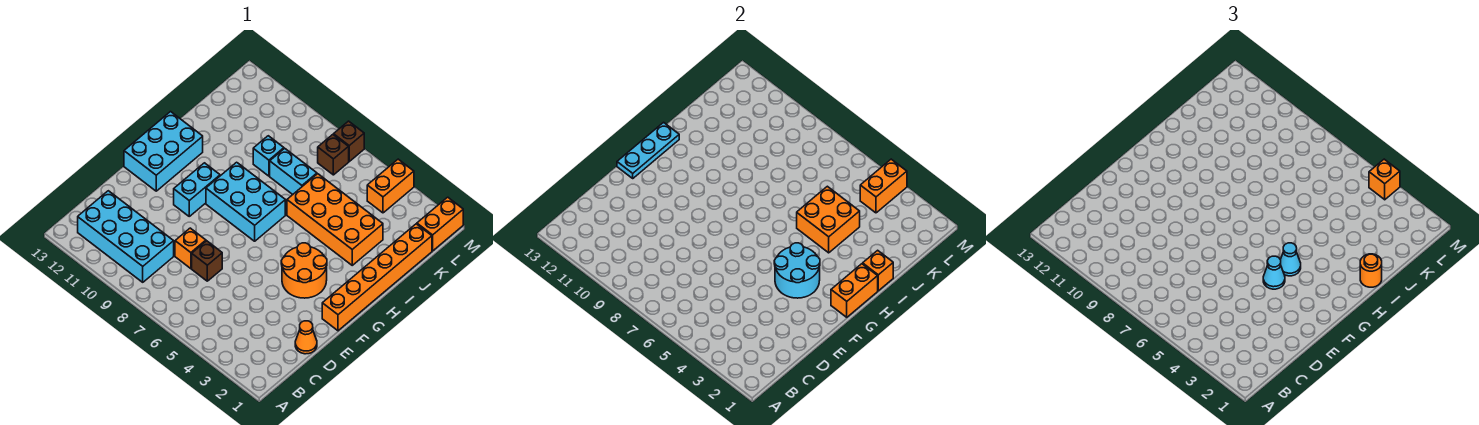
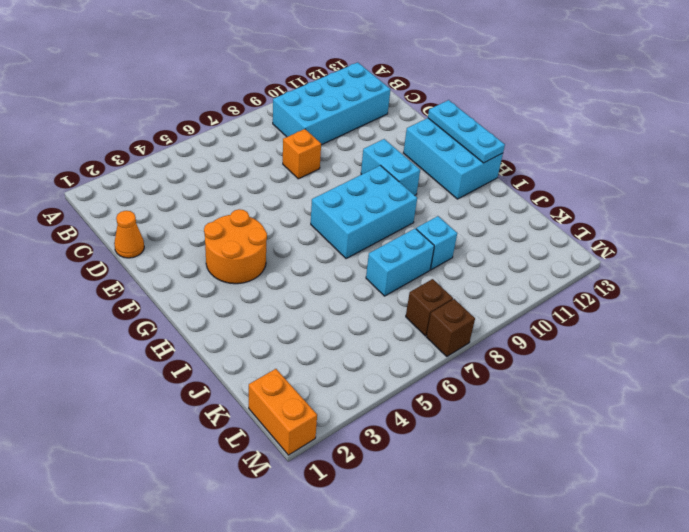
none -> brown 1x1 brick [192,241,222,281]
none -> orange 1x6 brick [322,224,432,331]
none -> orange 2x4 brick [287,174,383,265]

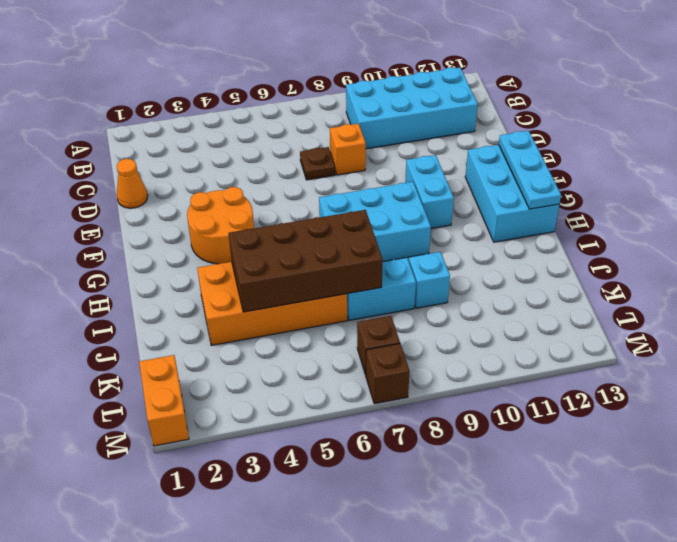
brown 1x1 plate [300,147,335,180] -> brown 1x1 brick [192,241,222,281]
brown 2x4 brick [229,210,383,312] -> orange 2x2 brick [797,186,860,253]
none -> orange 1x6 brick [322,224,432,331]
none -> orange 1x2 brick [367,159,414,213]
none -> cyan 2x2 round brick [774,243,820,298]

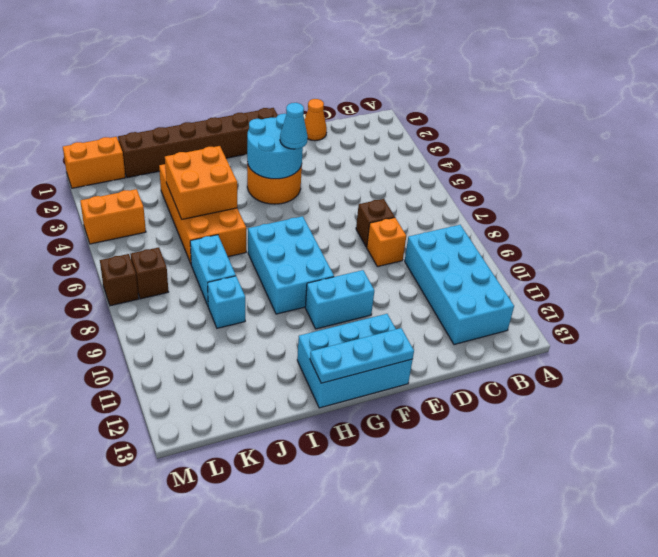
brown 1x6 brick [118,108,278,178] -> orange 1x6 brick [322,224,432,331]
none -> orange 1x2 brick [831,264,878,317]
none -> orange 1x1 brick [863,250,893,291]
none -> orange 1x2 brick [860,159,907,213]

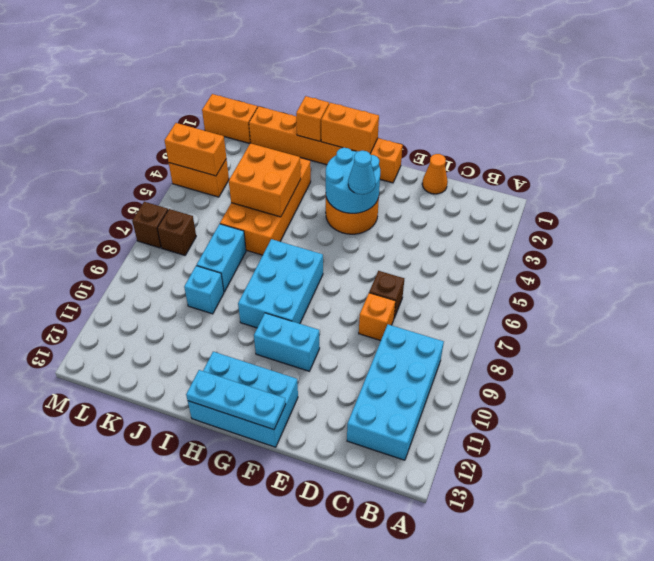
none -> cyan 1x1 cone [1281,243,1301,276]
none -> orange 1x1 round brick [1360,254,1382,287]
none -> orange 1x1 brick [1369,159,1400,200]

